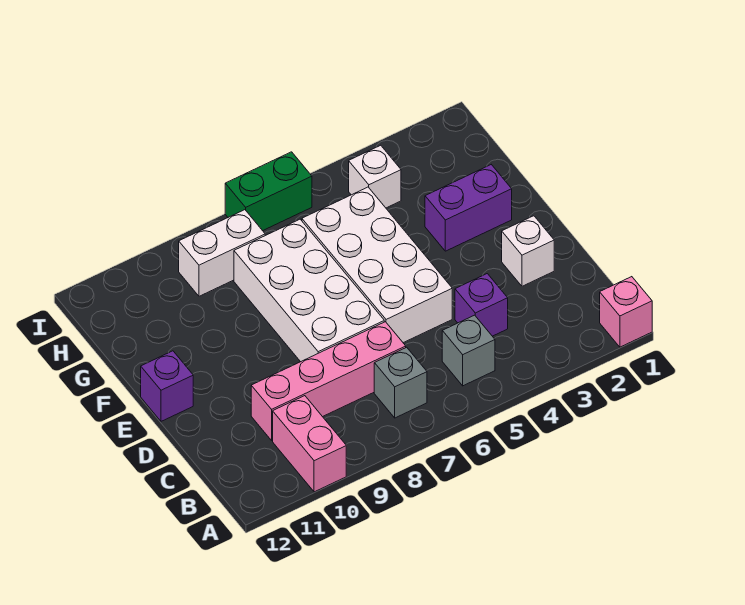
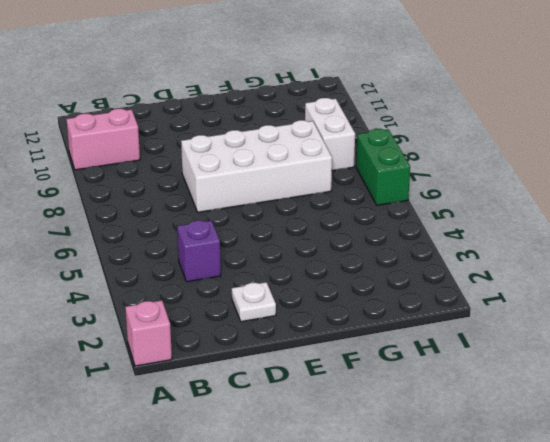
white 1x1 plate [232,282,276,322] -> white 1x1 brick [502,216,554,286]
none -> grey 1x1 brick [442,315,495,386]
none -> grey 1x1 brick [374,347,427,418]
none -> pink 1x4 brick [251,322,406,440]

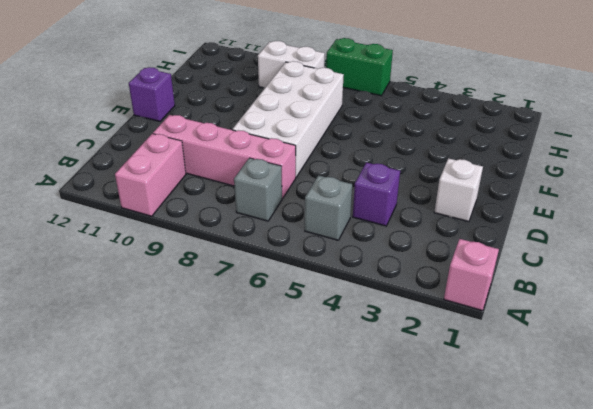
none -> white 2x4 brick [302,187,452,343]
none -> purple 1x2 brick [425,165,512,251]
none -> white 1x1 brick [349,145,401,208]

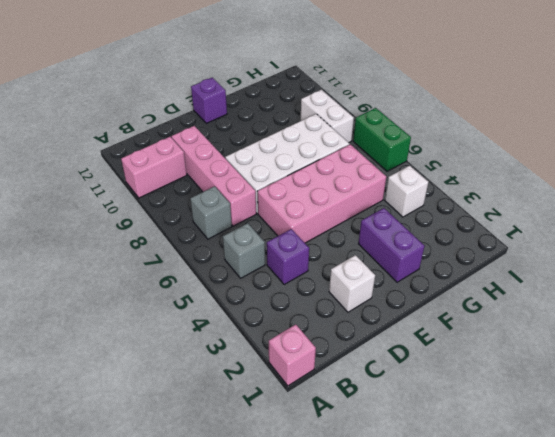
pink 2x4 brick [258,144,386,243] -> white 2x4 brick [302,187,452,343]

